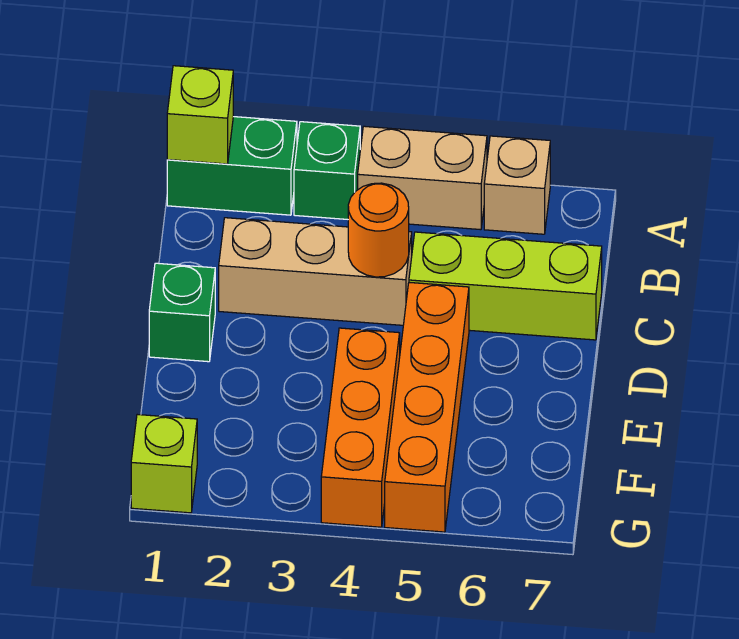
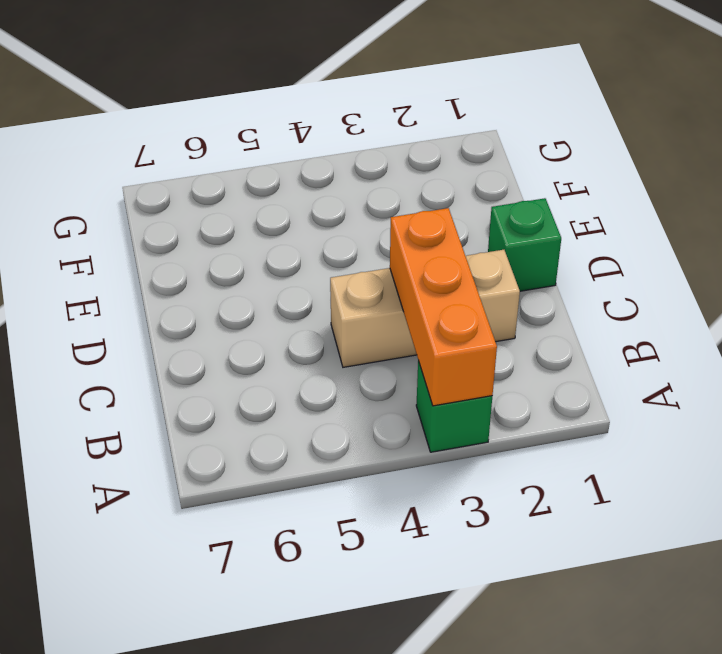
orange 1x3 brick [390,208,497,406] -> orange 1x3 brick moved to [321,328,400,527]
none -> green 1x2 brick [167,117,297,215]
none -> tan 1x2 brick [358,126,487,230]
none -> tan 1x1 brick [484,136,550,234]

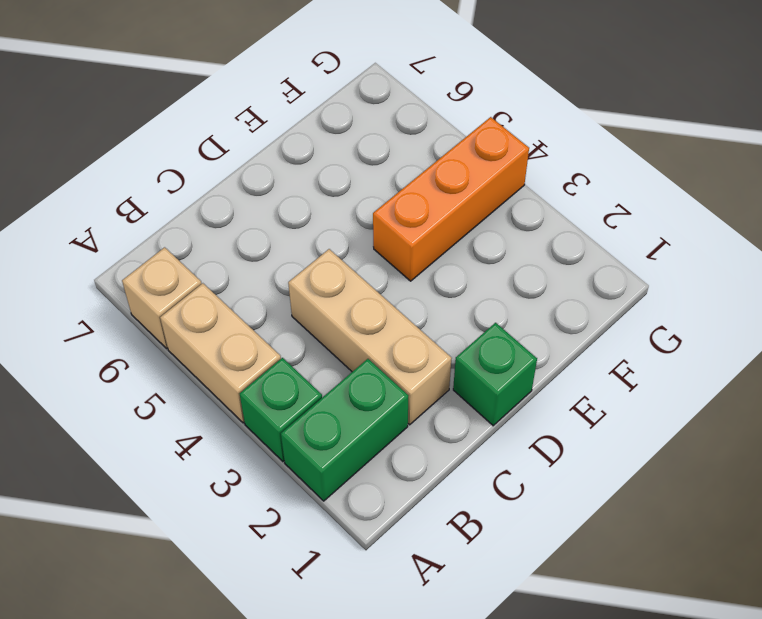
green 1x2 brick [281,359,408,501] -> green 1x2 brick turned to [167,117,297,215]
none -> lime 1x3 brick [409,232,602,340]
none -> orange 1x4 brick [385,282,469,532]
none -> lime 1x1 brick [131,415,197,513]

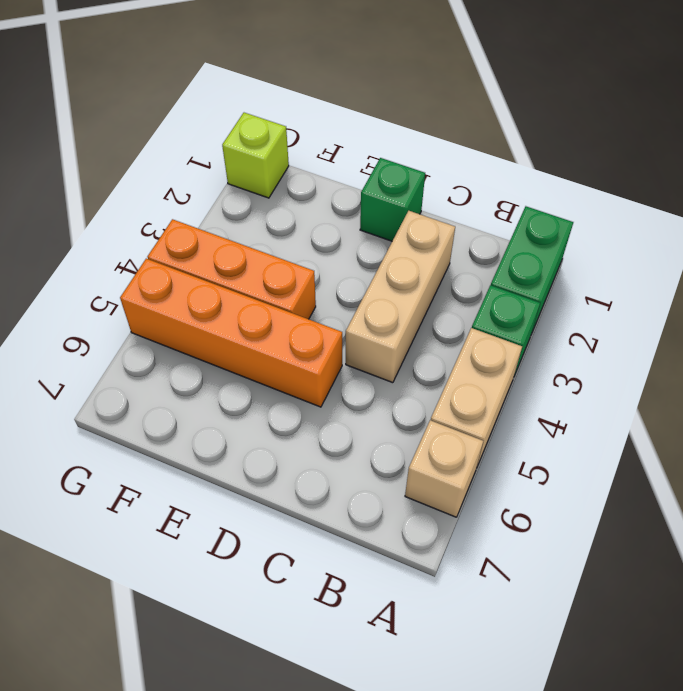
none -> lime 1x3 brick [409,232,602,340]
none -> lime 1x1 brick [167,66,233,164]
none -> orange 1x1 round brick [348,183,409,277]

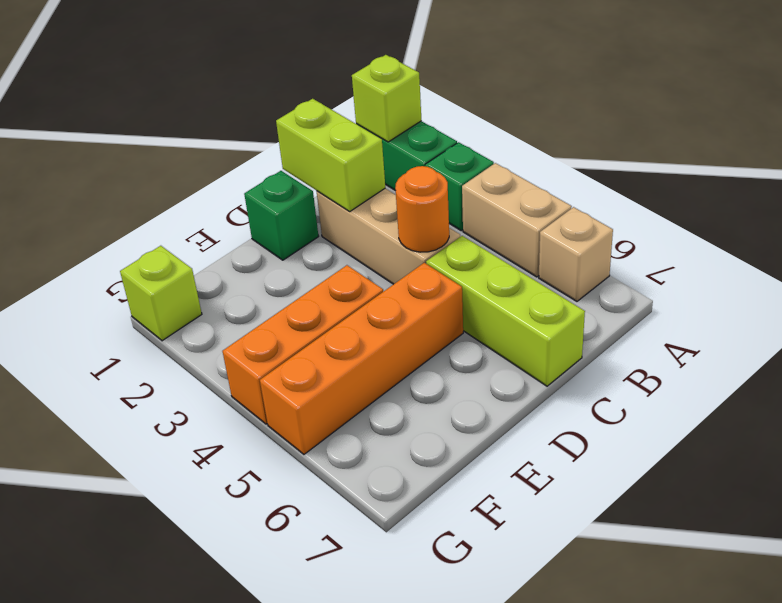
lime 1x2 brick [276,99,385,211] -> none

